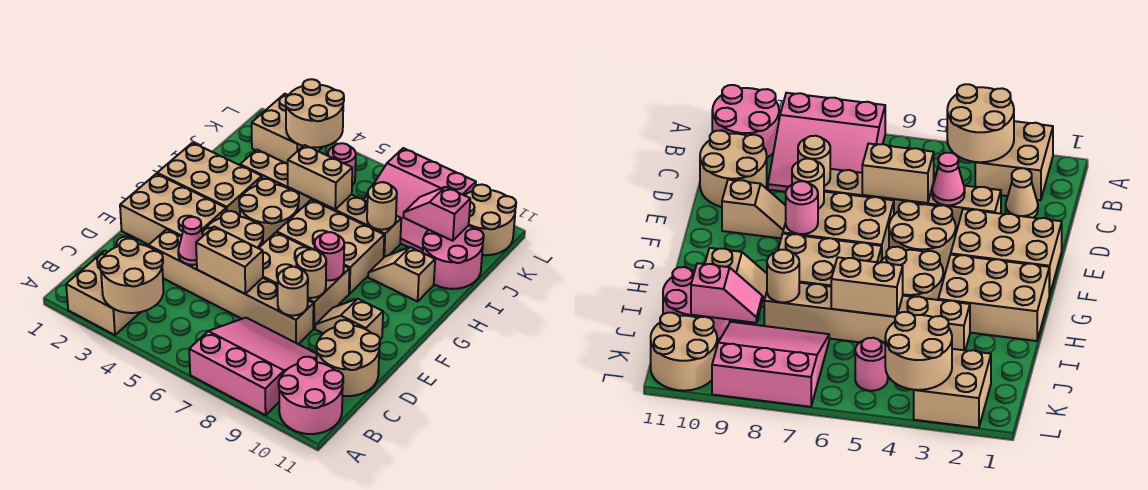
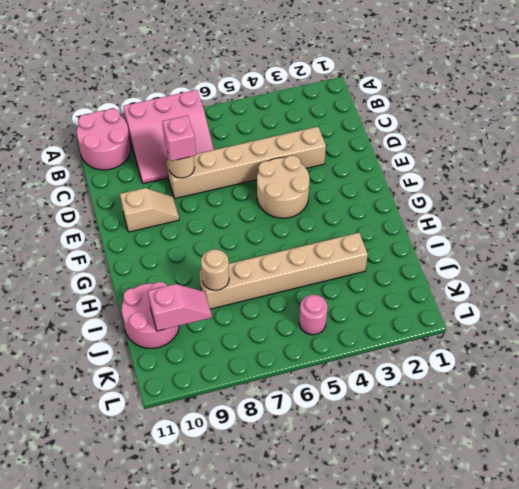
pink 1x1 brick [162,115,196,161] -> none
none -> tan 2x2 brick [66,251,140,335]
none -> tan 1x1 cone [1006,168,1038,218]
none -> tan 2x2 round brick [316,320,380,396]
none -> tan 2x3 brick [120,174,226,245]

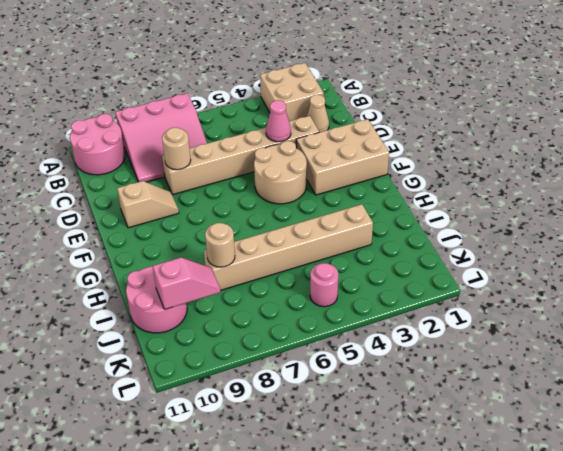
none -> tan 2x2 round brick [316,320,380,396]
none -> tan 2x3 brick [259,232,349,328]
none -> tan 2x3 brick [157,143,262,217]
none -> tan 2x2 round brick [239,179,299,244]

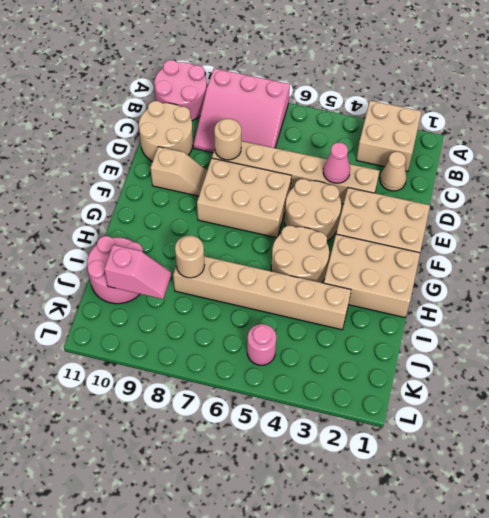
none -> tan 2x3 brick [277,200,384,294]
none -> tan 1x2 slope [368,247,435,302]
none -> pink 3x3 slope [364,148,476,253]
none -> tan 2x2 brick [252,94,322,164]

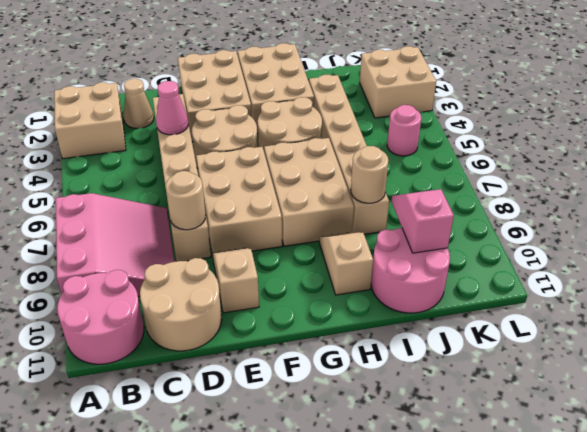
none -> pink 3x3 slope [364,148,476,253]
none -> tan 2x2 round brick [464,185,516,255]
none -> tan 2x2 round brick [100,239,164,313]
none -> tan 1x2 brick [196,227,263,294]

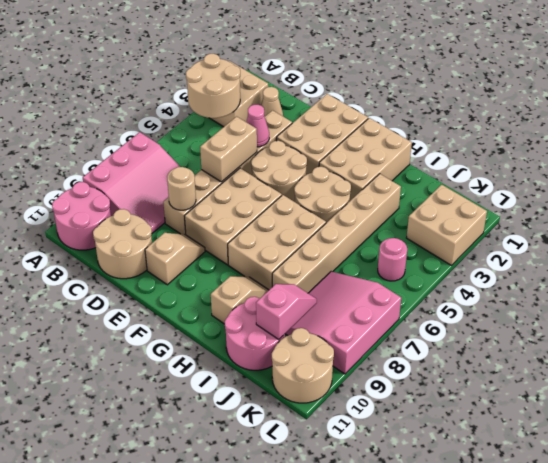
none -> tan 1x1 round brick [296,249,326,298]
none -> pink 1x1 round brick [314,232,344,280]
none -> tan 1x2 brick [288,145,352,210]
none -> tan 1x1 round brick [367,182,397,230]

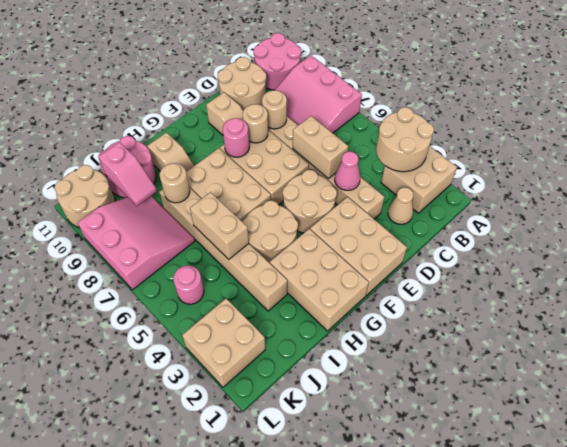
none -> tan 2x2 round brick [286,79,344,148]

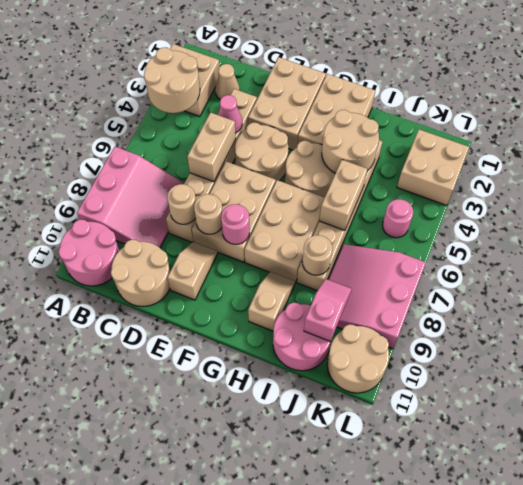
tan 2x2 round brick [322,110,379,173] -> tan 2x2 round brick moved to [286,79,344,148]

